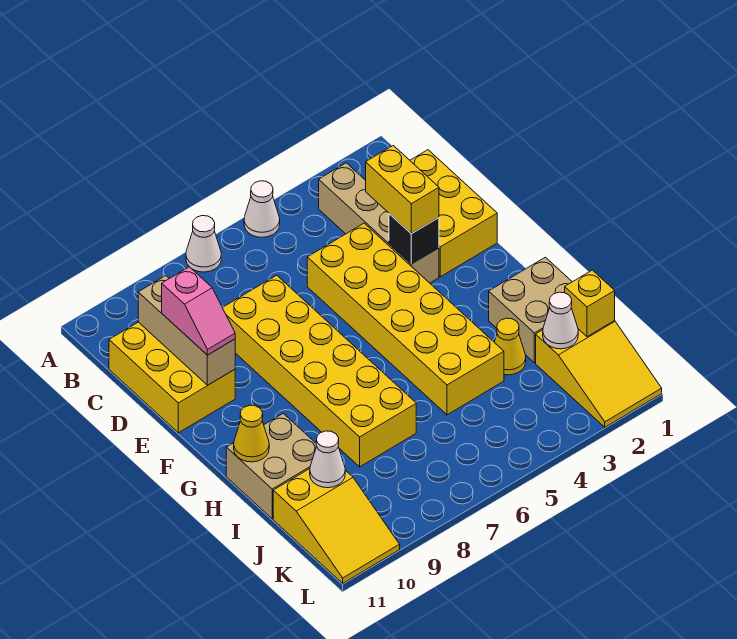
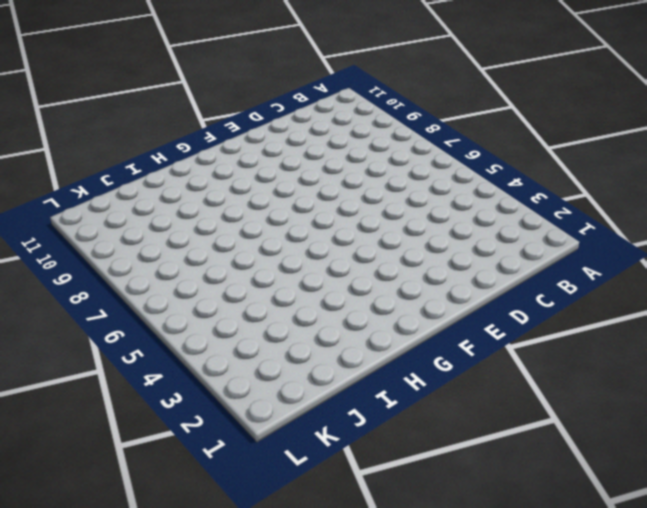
none -> white 1x1 cone [244,181,280,237]
none -> white 1x1 cone [186,216,221,272]
none -> tan 1x4 brick [319,163,439,283]

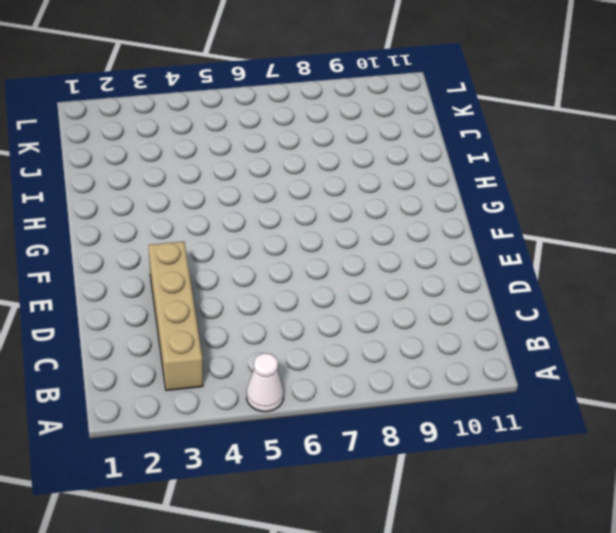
none -> white 1x1 cone [186,216,221,272]
none -> yellow 2x3 brick [410,150,497,277]
none -> yellow 2x3 brick [109,322,235,433]

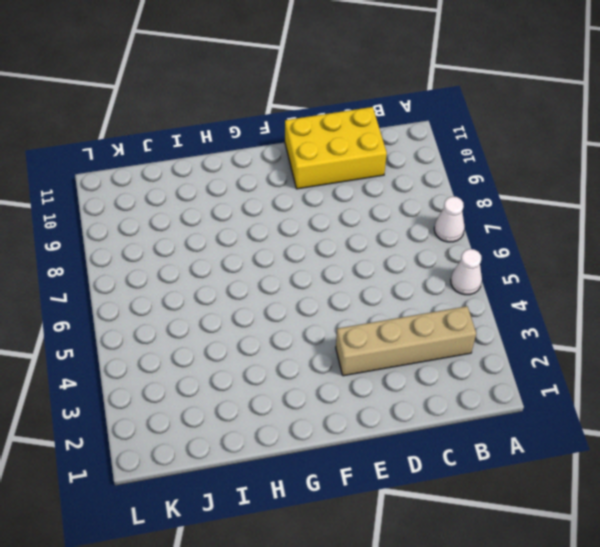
none -> yellow 2x3 brick [410,150,497,277]
none -> yellow 2x6 brick [307,223,504,415]
none -> yellow 2x6 brick [222,275,416,467]

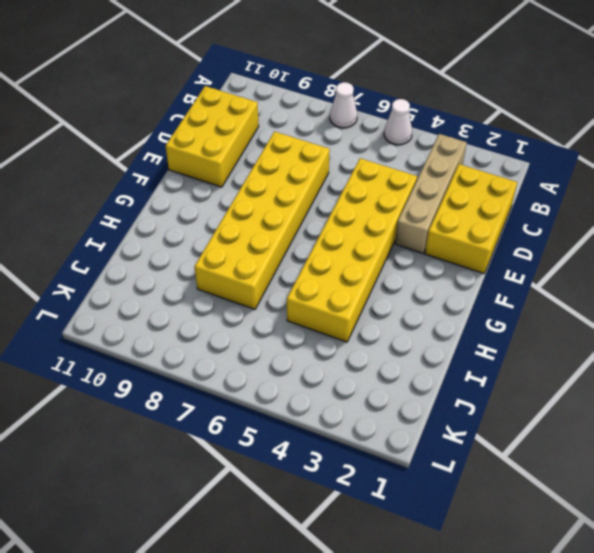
none -> tan 2x2 brick [489,257,572,363]
none -> tan 2x2 brick [226,413,317,519]
none -> yellow 1x1 cone [494,318,526,375]

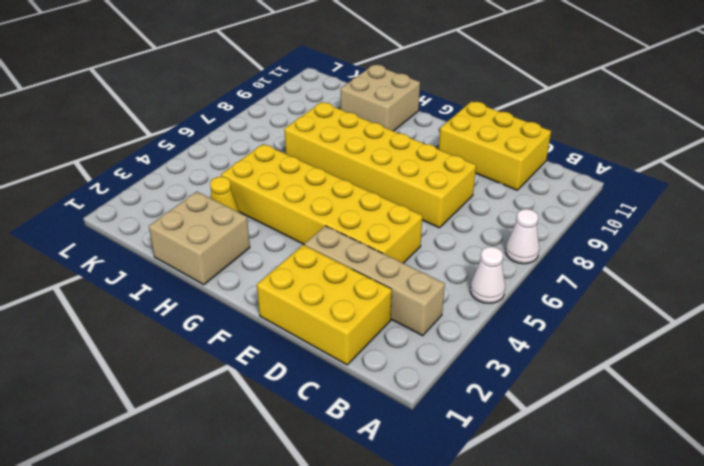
none -> yellow 2x3 slope [536,321,662,427]
none -> yellow 2x3 slope [273,469,400,583]
none -> tan 1x3 brick [138,276,235,385]

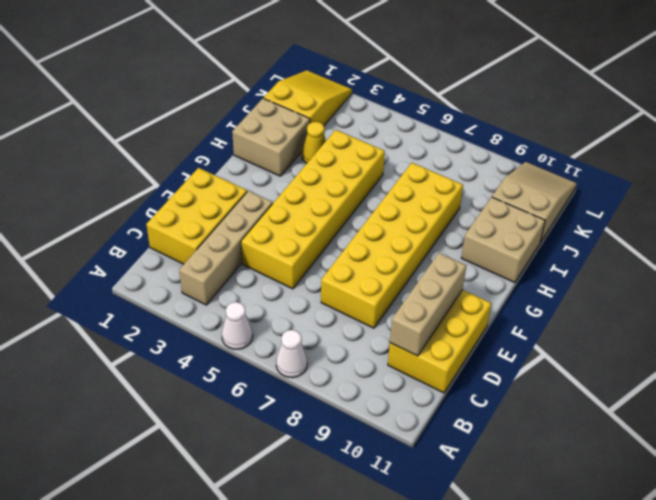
tan 2x3 slope [492,162,577,242] -> yellow 2x3 slope [273,469,400,583]
none -> black 1x1 brick [389,214,439,264]
none -> yellow 1x1 cone [234,405,269,462]
none -> yellow 1x1 brick [565,270,615,337]

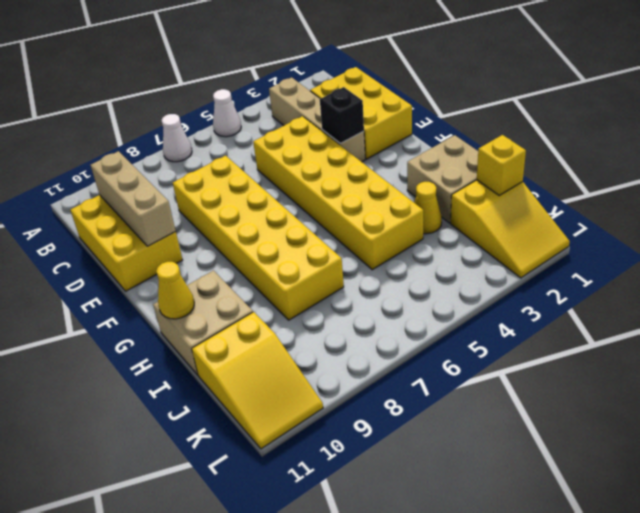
none -> white 1x1 cone [543,292,578,349]
none -> white 1x1 cone [310,431,345,488]
none -> yellow 1x2 brick [366,145,439,234]

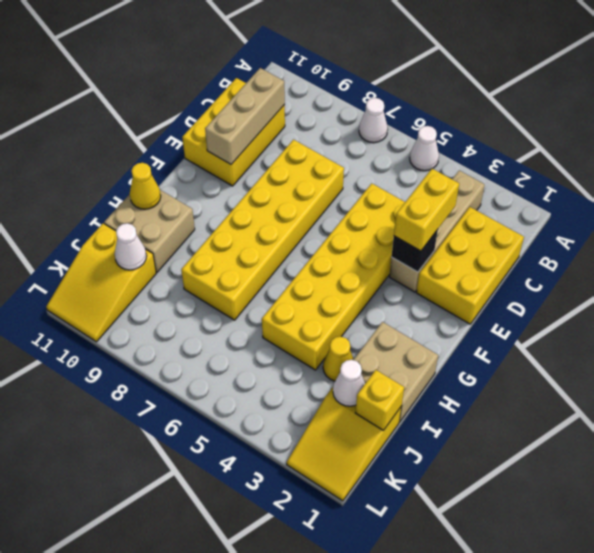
none -> pink 1x2 slope [162,267,235,355]

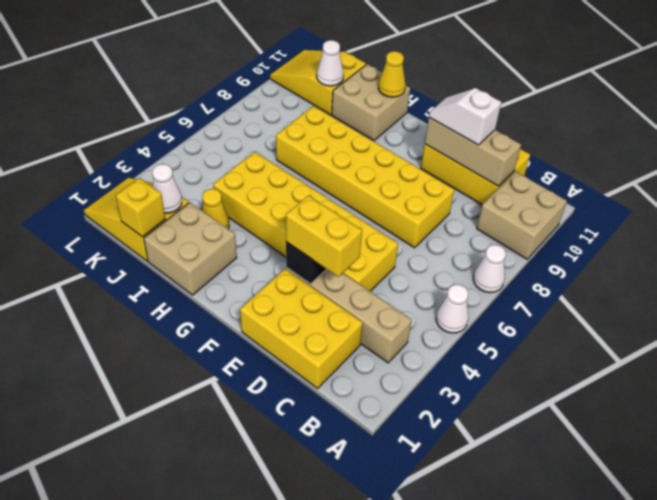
tan 2x2 brick [477,172,567,259] -> none
white 1x2 slope [429,88,501,145] -> pink 1x2 slope [162,267,235,355]

